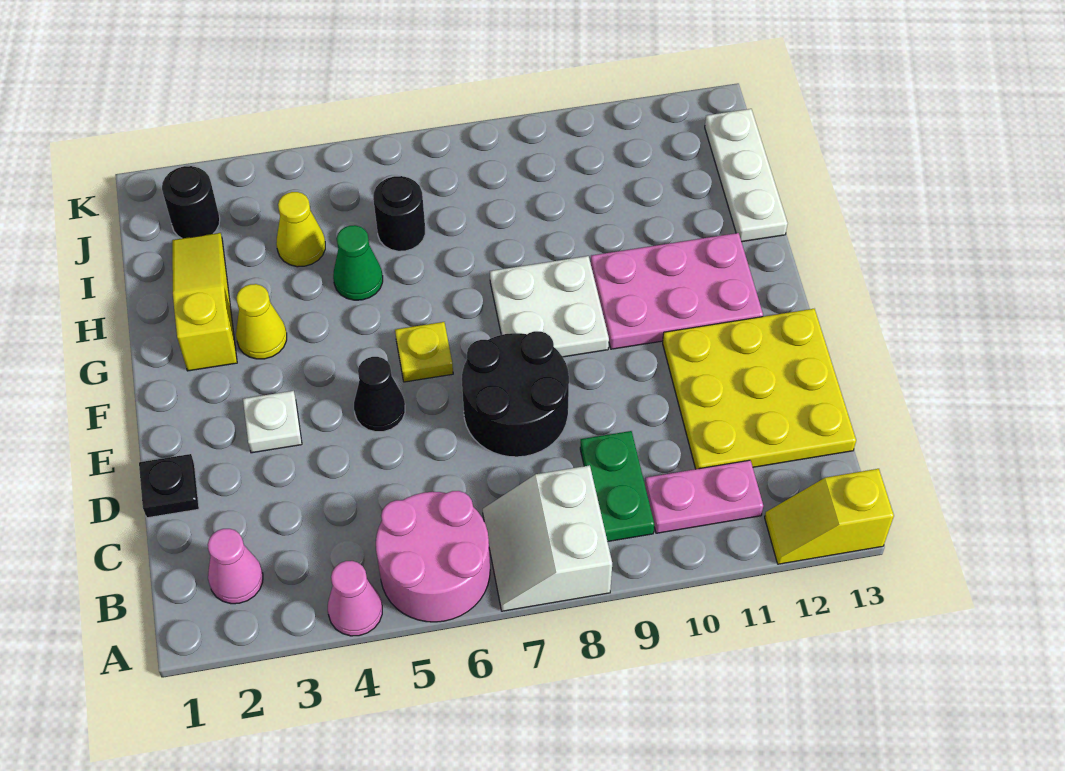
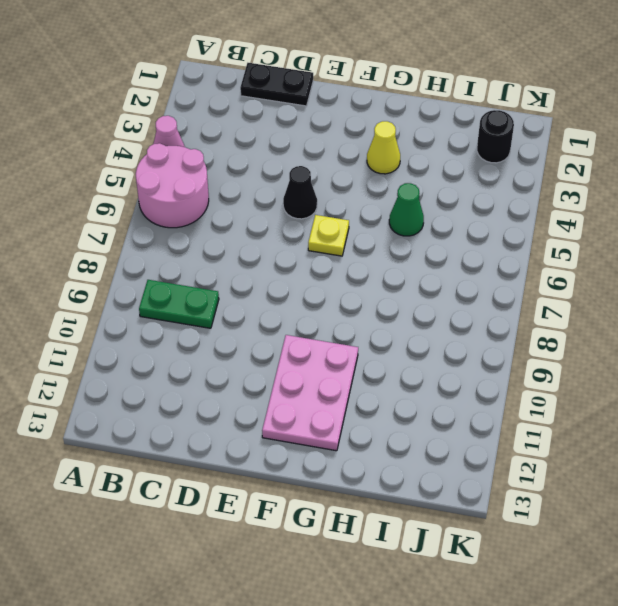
black 1x2 plate [240,63,313,106] -> black 1x1 plate [139,454,199,518]
none -> white 2x2 slope [483,465,612,611]
none -> yellow 1x2 slope [765,469,894,564]
none -> pink 1x1 cone [208,529,263,604]

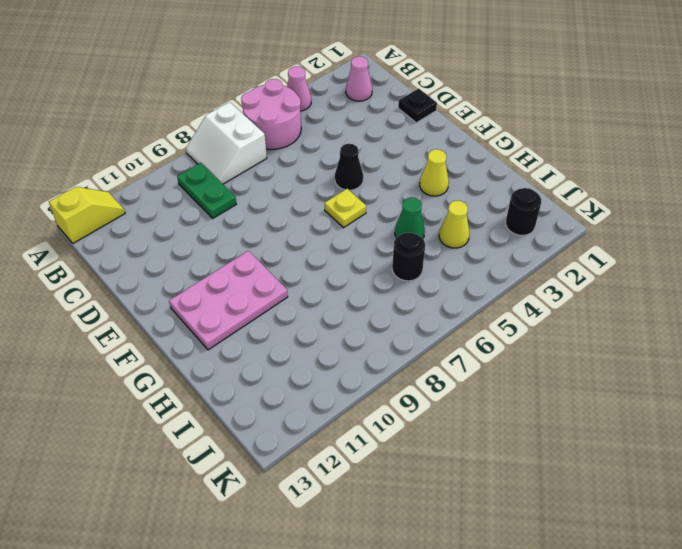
white 2x2 slope [186,102,267,184] -> white 2x2 slope turned to [483,465,612,611]
none -> pink 1x2 plate [645,460,763,533]
none -> yellow 3x3 plate [663,309,856,469]
none -> black 2x2 round brick [462,331,569,457]

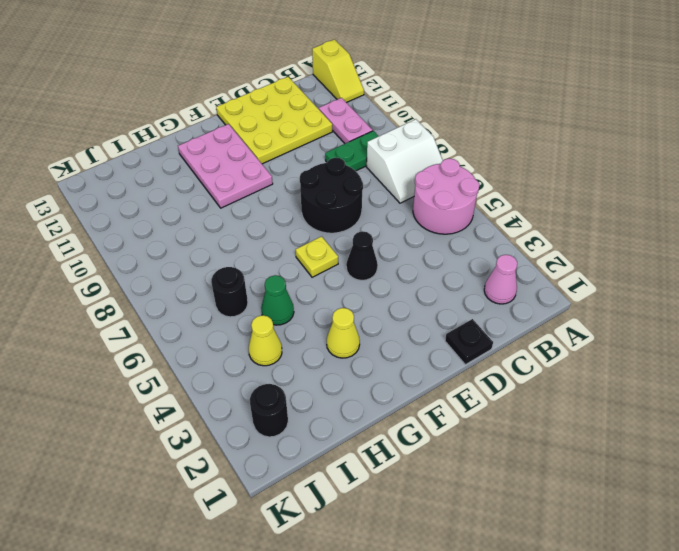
none -> pink 1x1 cone [328,561,382,636]
none -> white 1x1 plate [243,391,302,453]
none -> white 2x2 plate [490,256,609,357]

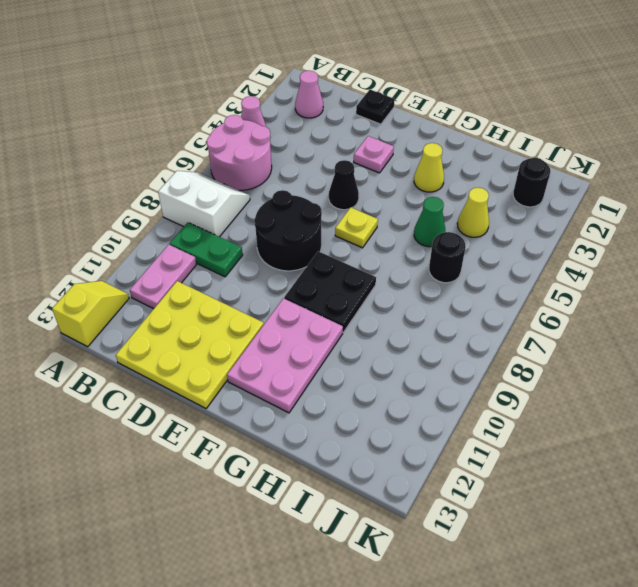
pink 1x1 plate [354,136,394,173] -> white 1x1 plate [243,391,302,453]
black 2x2 plate [284,251,376,332] -> white 2x2 plate [490,256,609,357]
none -> yellow 1x3 slope [172,233,237,371]
none -> white 1x3 plate [705,109,788,242]

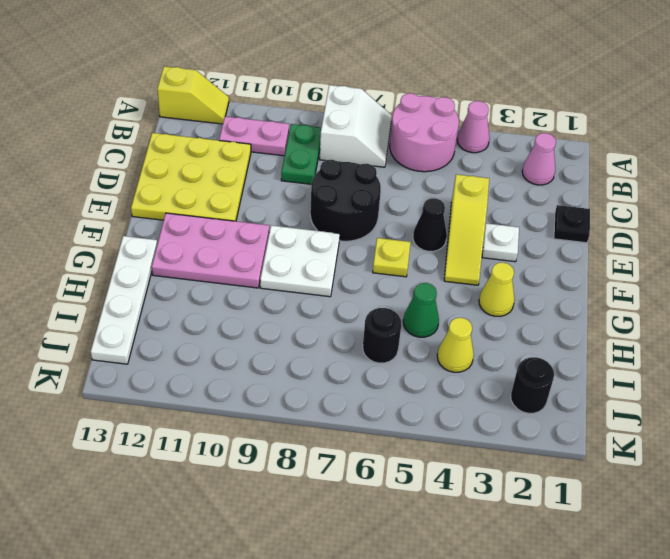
yellow 1x3 slope [444,174,489,285] -> yellow 1x3 slope moved to [172,233,237,371]
white 1x4 plate [91,236,157,364] -> white 1x3 plate [705,109,788,242]

